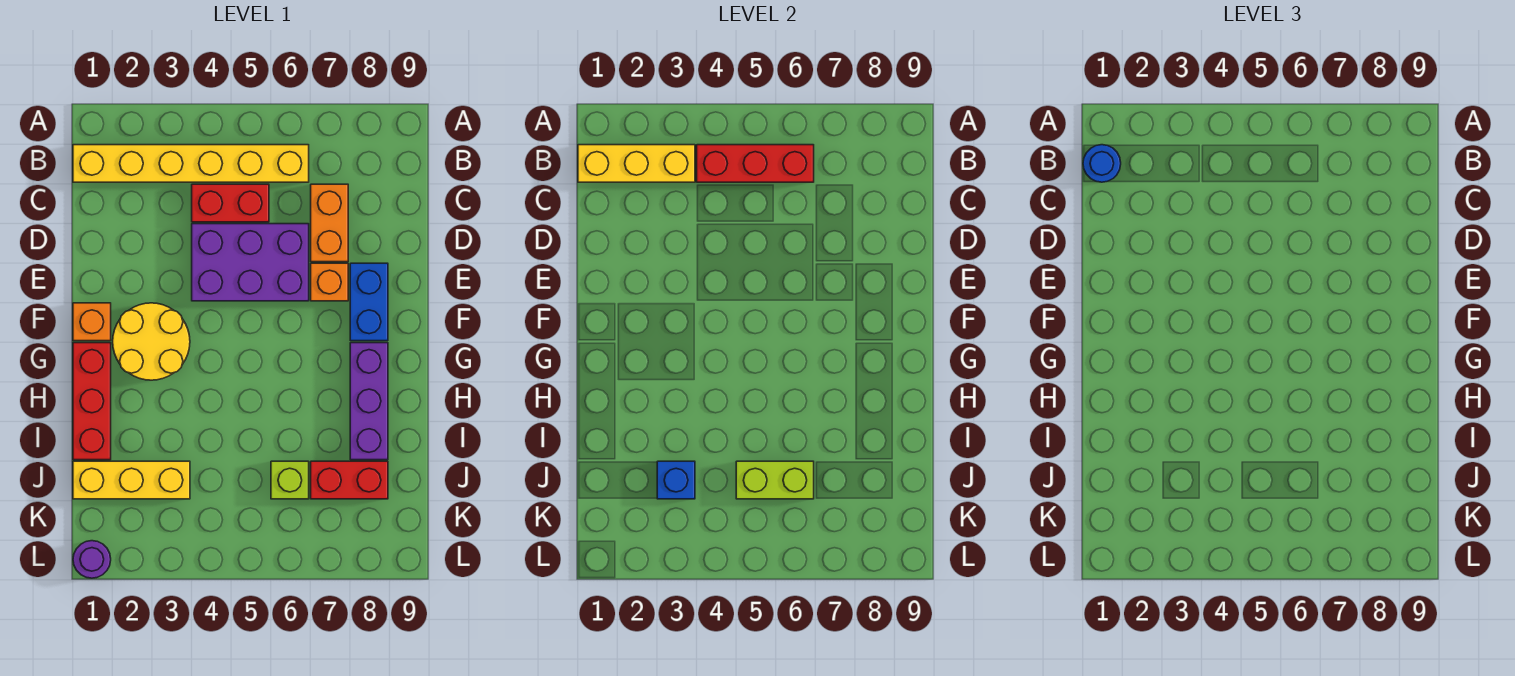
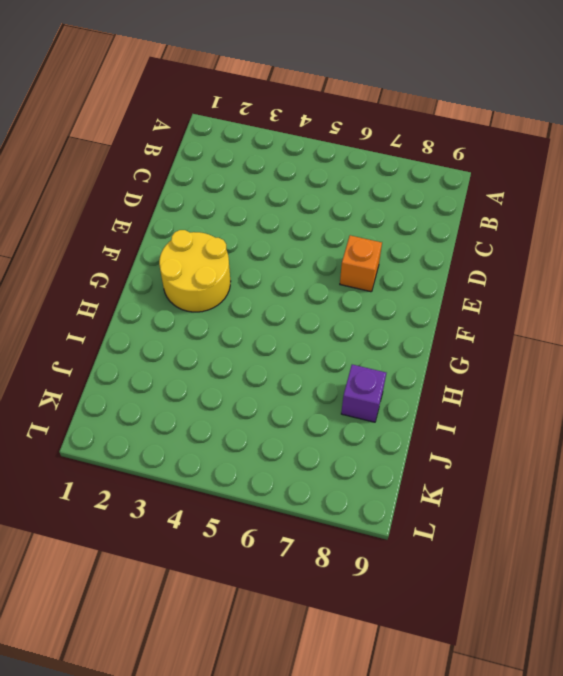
purple 1x1 brick [341,365,386,422] -> purple 1x3 brick [350,343,388,460]
none -> yellow 1x6 brick [73,145,309,182]
none -> red 1x2 brick [192,184,269,222]
none -> orange 1x2 brick [311,184,348,262]

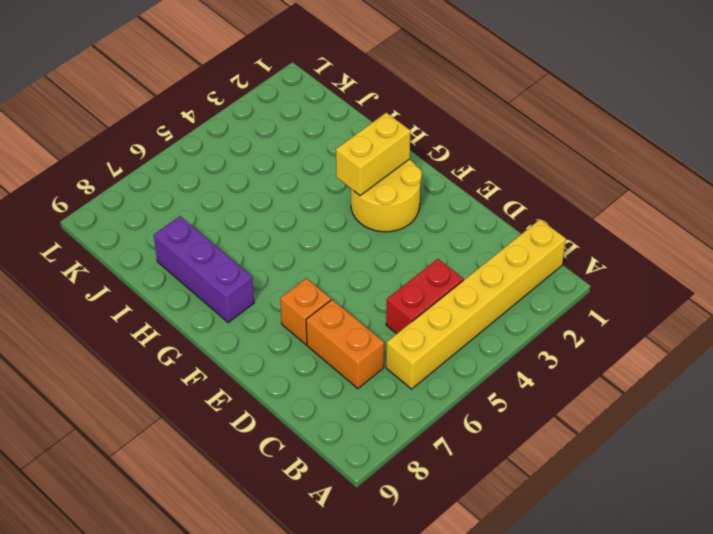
yellow 1x2 brick [336,113,411,195] -> none
none -> purple 2x3 brick [192,224,309,301]
none -> blue 1x2 brick [350,263,388,341]
none -> orange 1x1 brick [73,303,111,341]

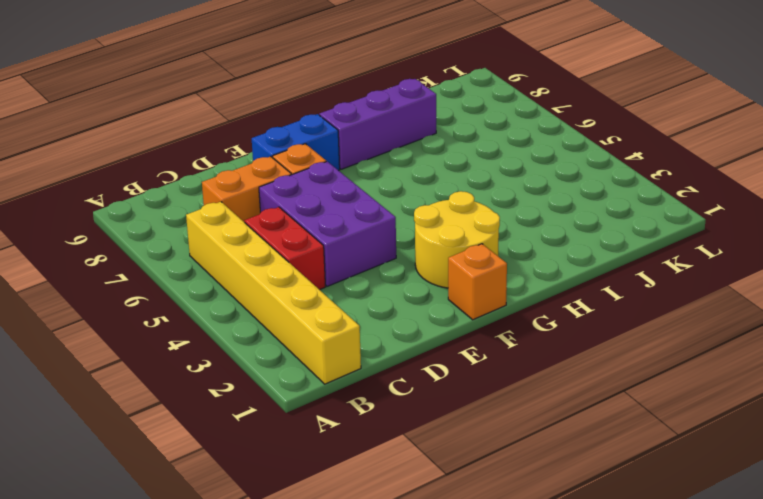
none -> red 1x3 brick [73,343,111,460]
none -> yellow 1x3 brick [73,461,190,499]
none -> lime 1x1 brick [271,461,309,499]

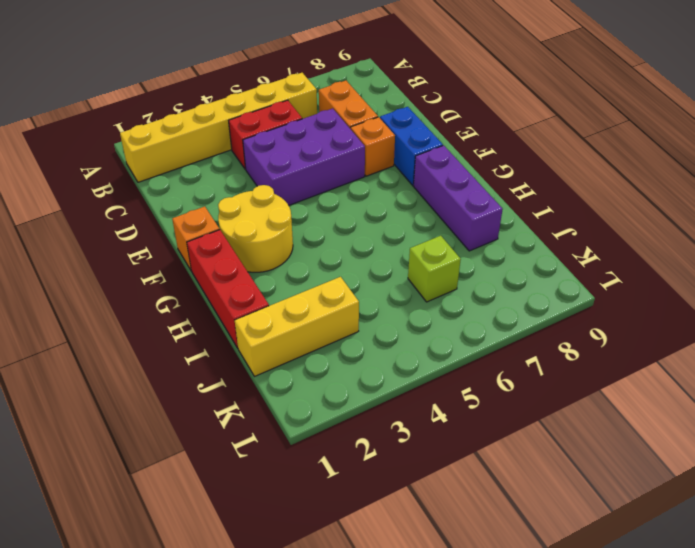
none -> red 1x2 brick [311,461,388,499]
none -> purple 1x1 round brick [73,541,111,578]
none -> yellow 1x3 brick [578,145,695,182]

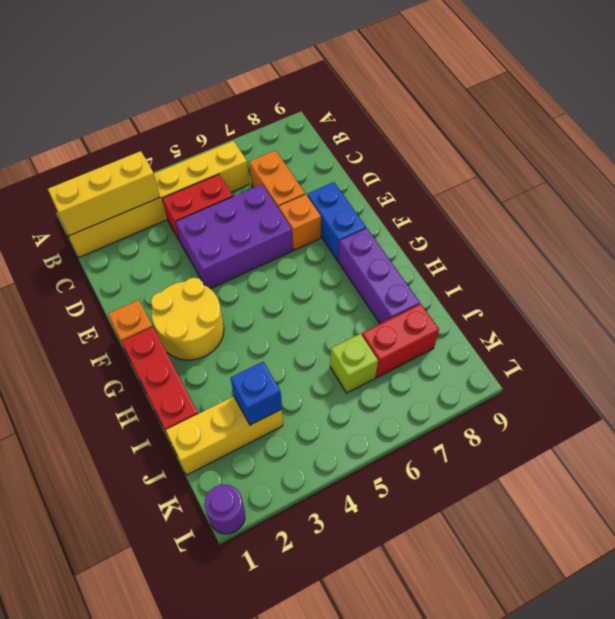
none -> red 1x3 brick [697,145,814,182]
none -> lime 1x2 brick [736,461,814,499]
none -> blue 1x1 round brick [1083,145,1121,182]

